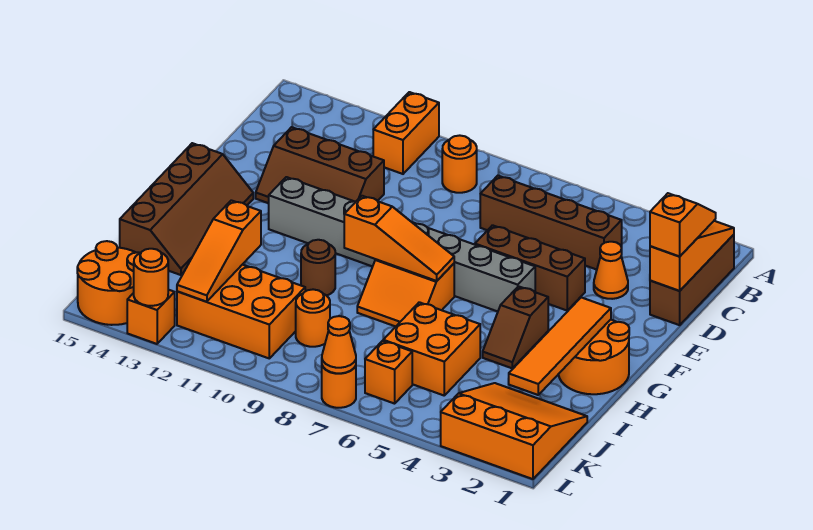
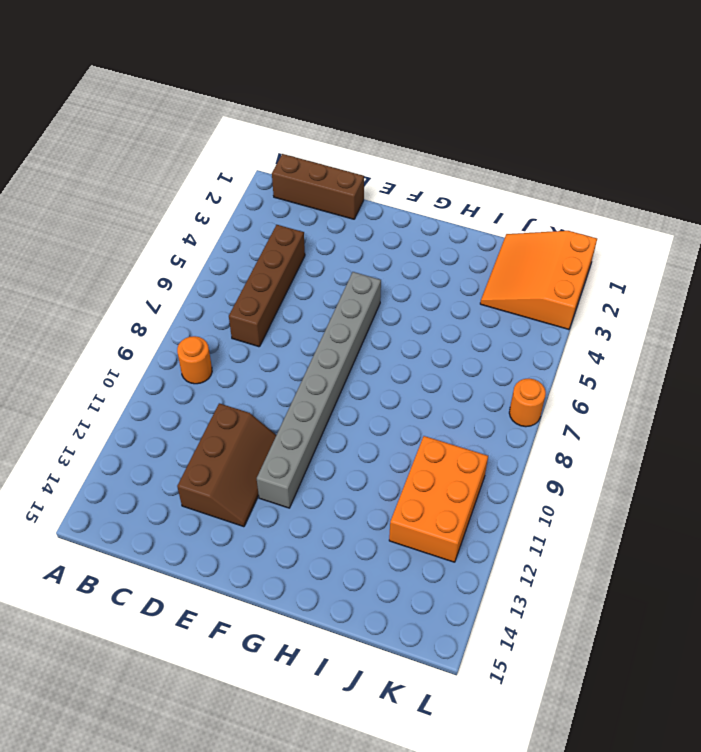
none -> orange 1x2 brick [373,92,439,174]
none -> orange 1x1 cone [594,242,628,299]
none -> brown 1x3 brick [475,225,585,310]

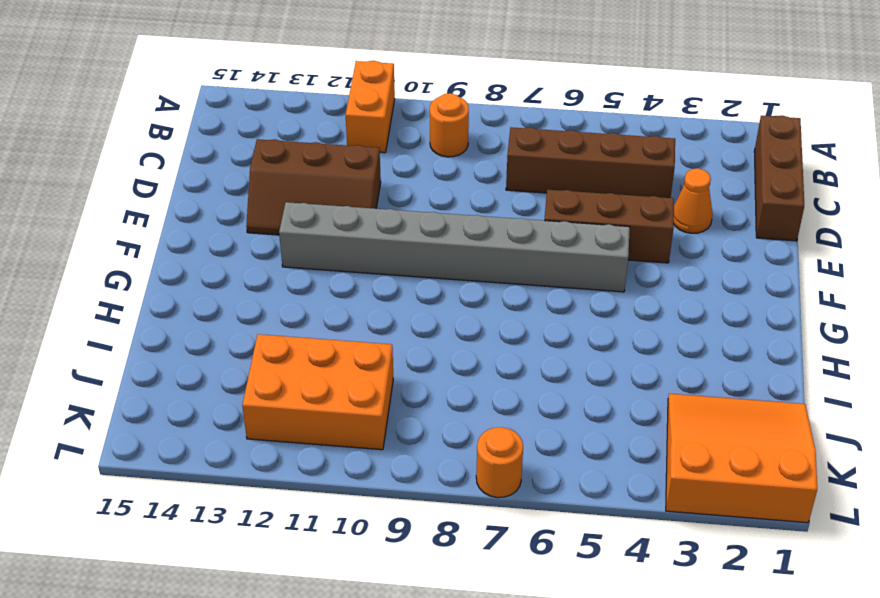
none -> brown 2x4 slope [120,143,253,275]
none -> orange 2x2 round brick [558,320,629,394]
none -> brown 1x2 slope [483,286,548,368]

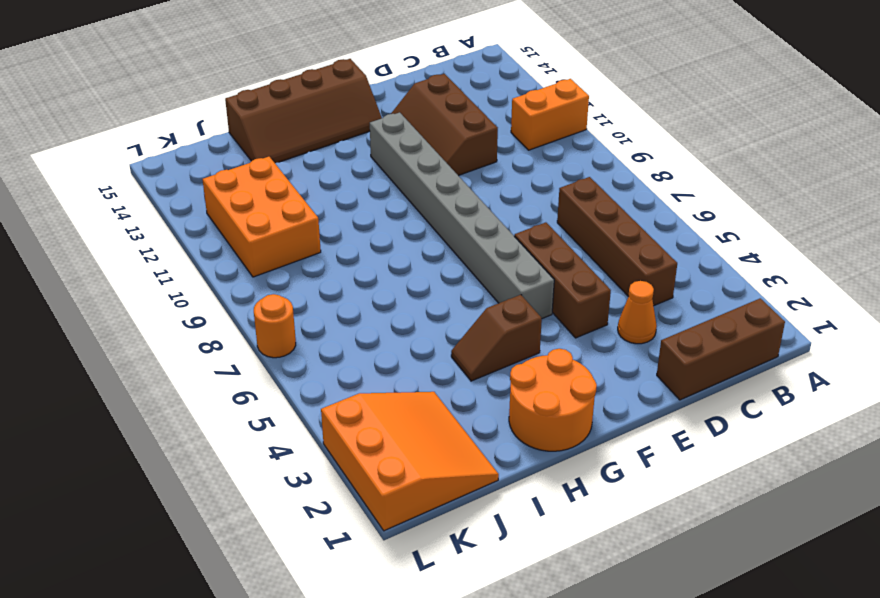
none -> orange 1x1 round brick [442,135,477,193]
none -> orange 2x2 slope [357,259,454,326]
none -> brown 1x1 round brick [301,240,335,296]

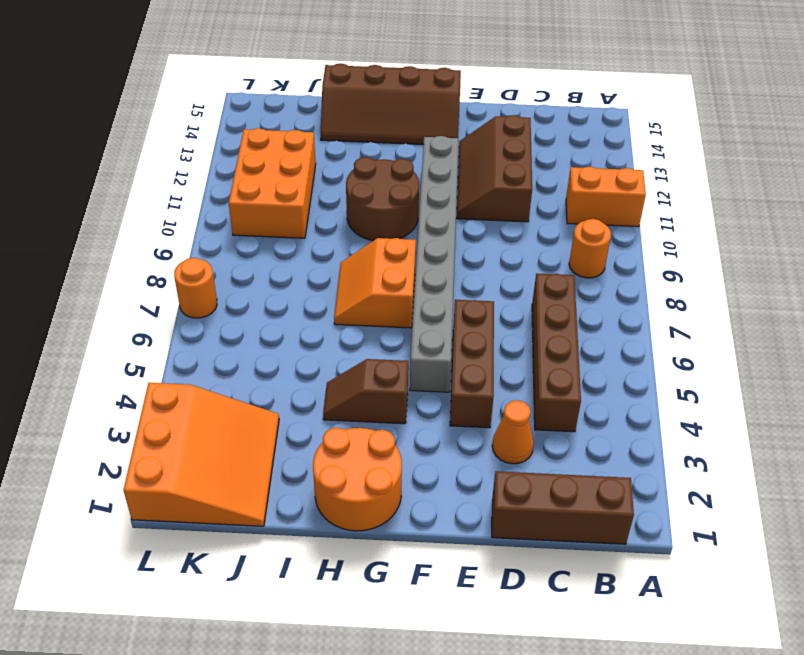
brown 2x2 round brick [346,157,419,241] -> brown 1x1 round brick [301,240,335,296]
none -> orange 2x2 brick [383,302,480,395]
none -> orange 1x1 round brick [296,289,330,347]
none -> orange 1x1 brick [365,341,412,404]

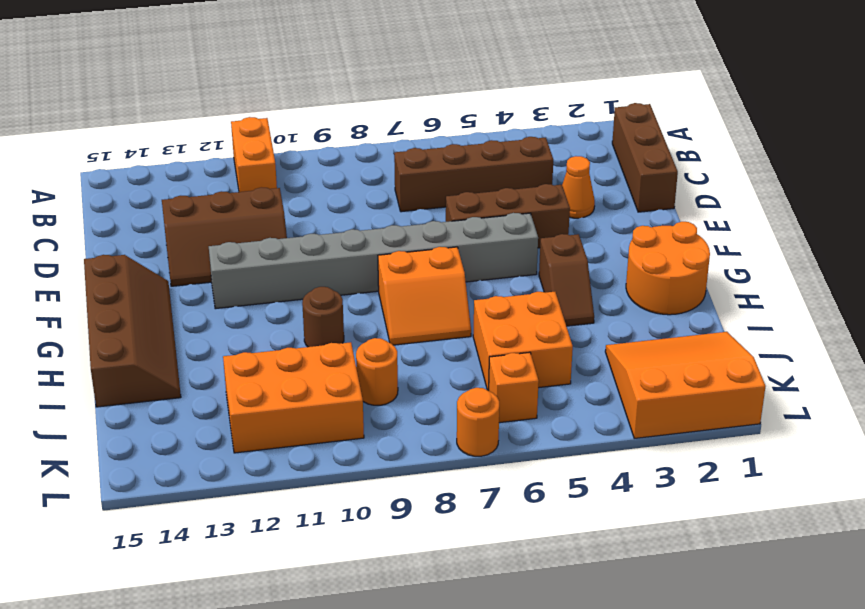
none -> orange 1x1 round brick [442,135,477,193]
none -> orange 2x2 round brick [77,241,139,325]
none -> orange 1x1 brick [127,290,175,344]

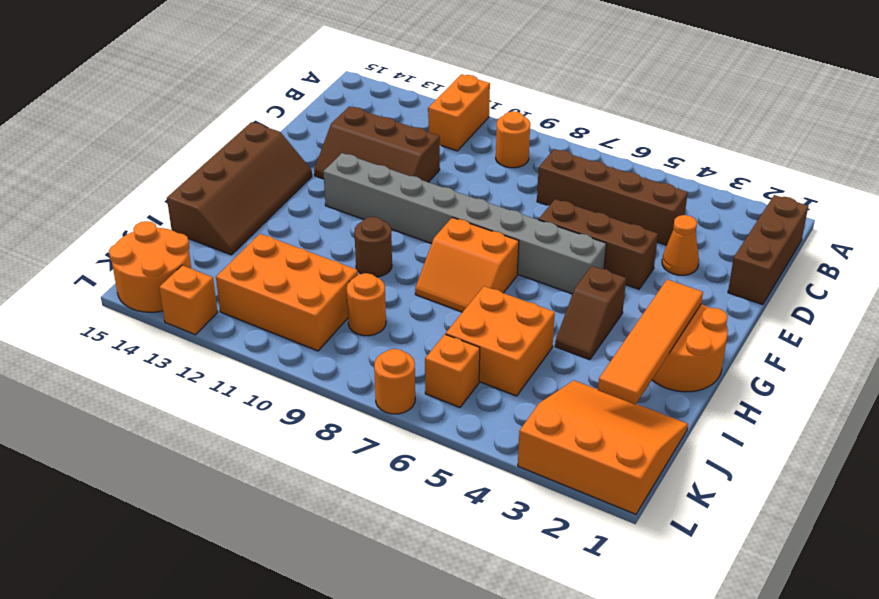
none -> orange 1x3 slope [650,221,734,291]
none -> orange 1x3 slope [344,196,454,281]
none -> orange 1x3 slope [177,200,261,302]

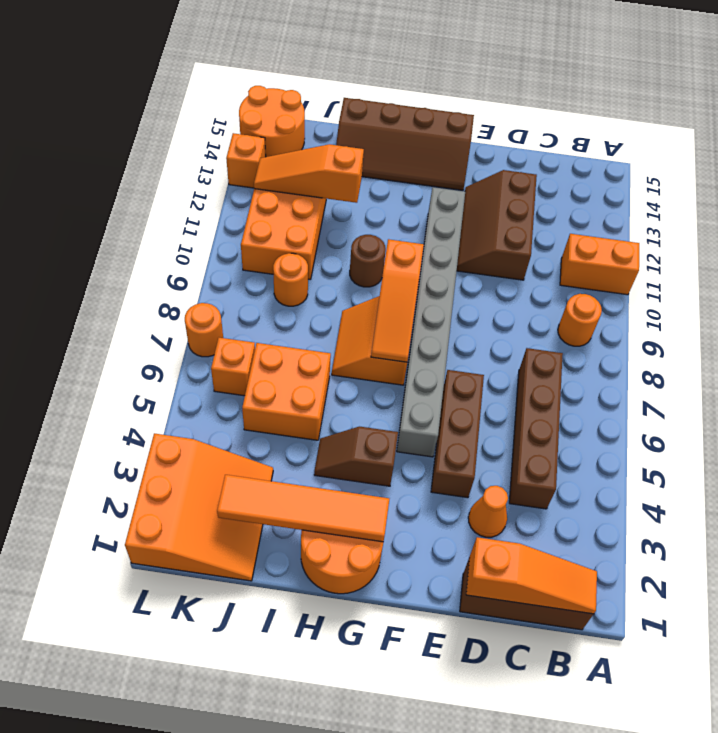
none -> orange 1x1 cone [322,316,356,373]
none -> orange 1x1 round brick [134,249,168,306]
none -> orange 1x2 slope [650,193,716,257]

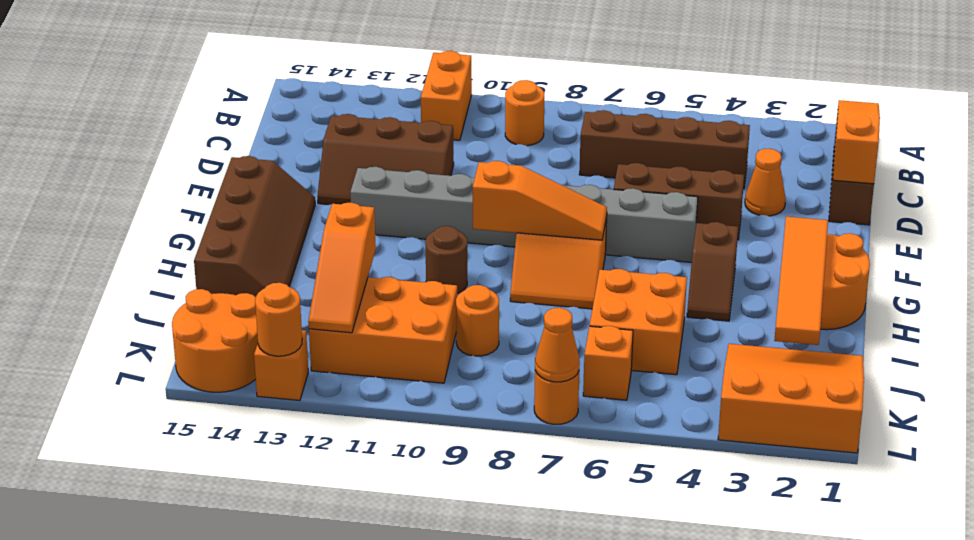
none -> orange 1x2 slope [650,193,716,257]

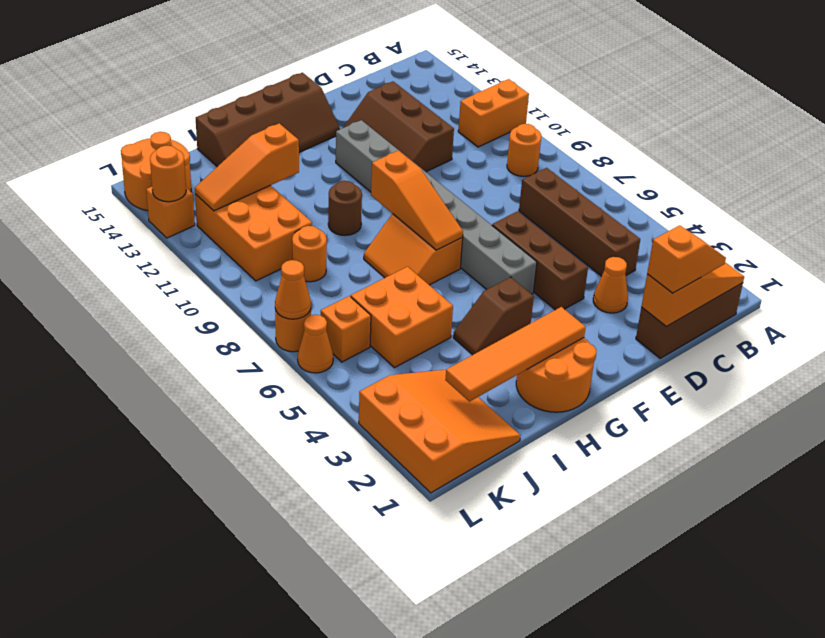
orange 1x1 cone [298,315,333,373] -> none

